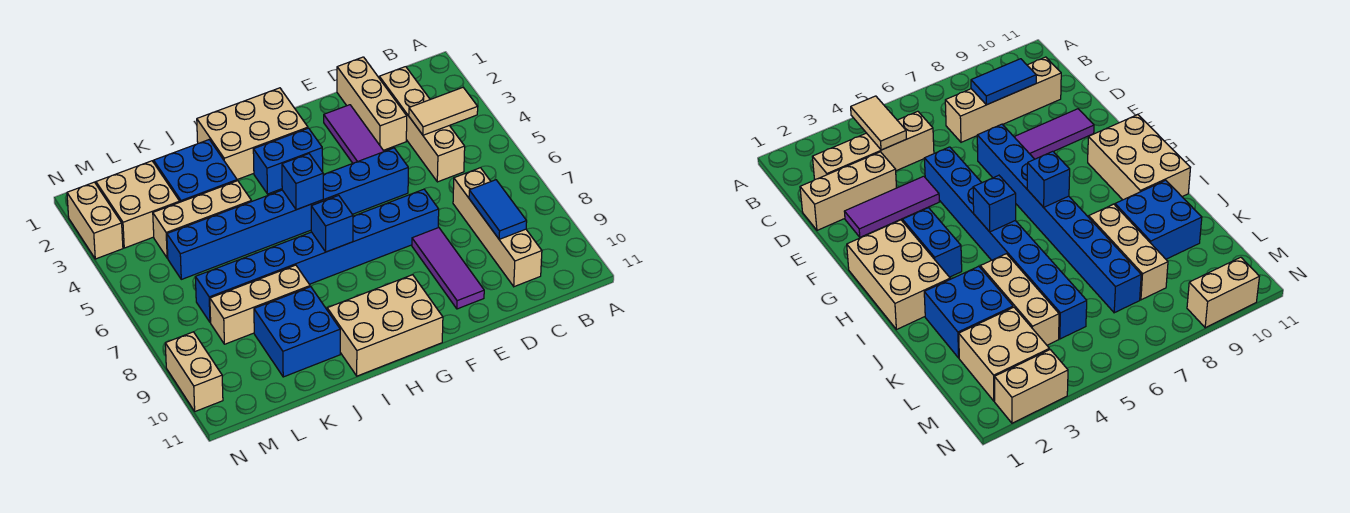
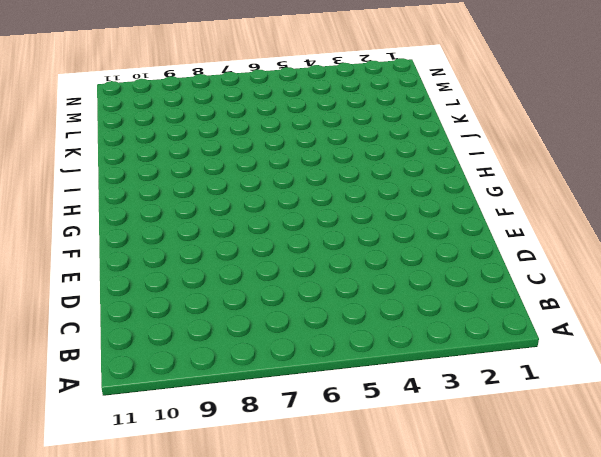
none -> tan 1x4 brick [379,67,465,182]
none -> tan 1x4 brick [453,168,542,287]
none -> tan 1x3 brick [337,57,407,150]

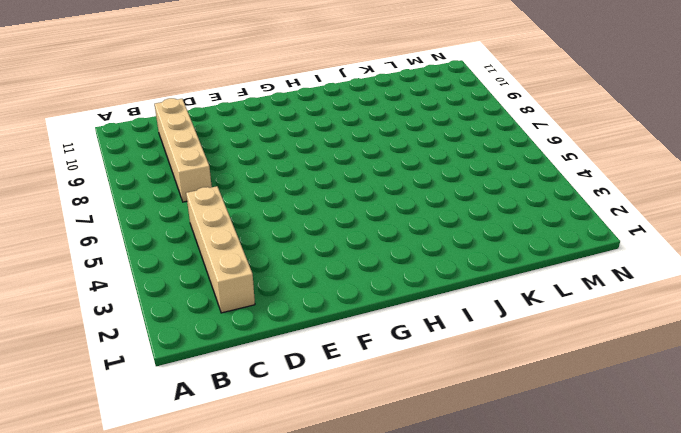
none -> tan 1x3 brick [337,57,407,150]
none -> purple 1x3 tile [324,105,384,163]
none -> blue 1x8 brick [167,148,408,279]

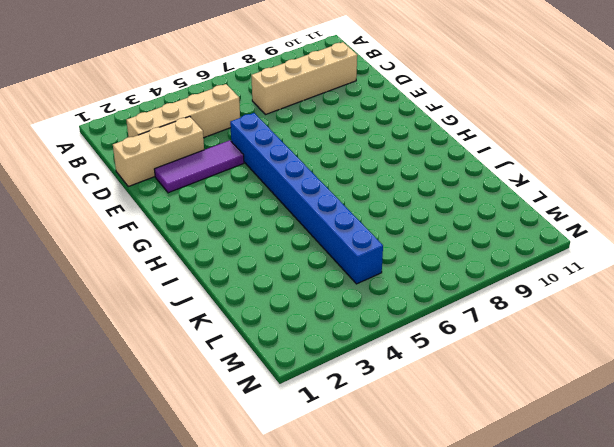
none -> blue 1x8 brick [195,189,439,323]
none -> purple 1x3 tile [412,227,484,309]
none -> tan 2x3 brick [197,88,308,180]

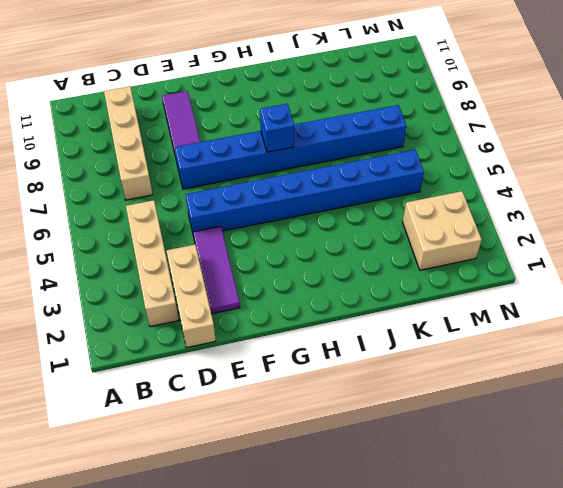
none -> tan 2x3 brick [197,88,308,180]
none -> blue 1x2 brick [253,128,323,194]
none -> tan 2x3 brick [327,275,443,376]

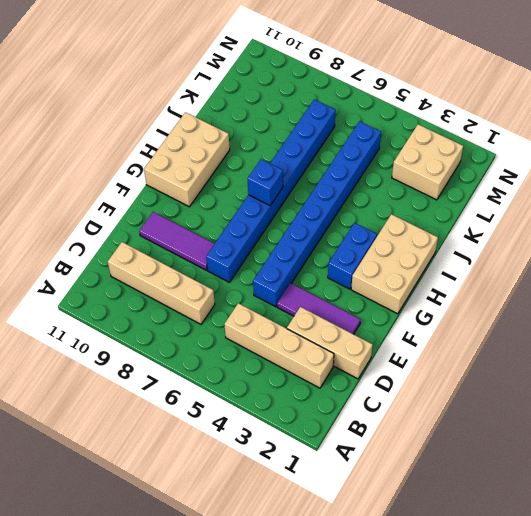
none -> blue 2x2 brick [154,140,237,202]
none -> tan 1x3 brick [153,181,252,258]
none -> tan 1x3 brick [210,265,310,344]

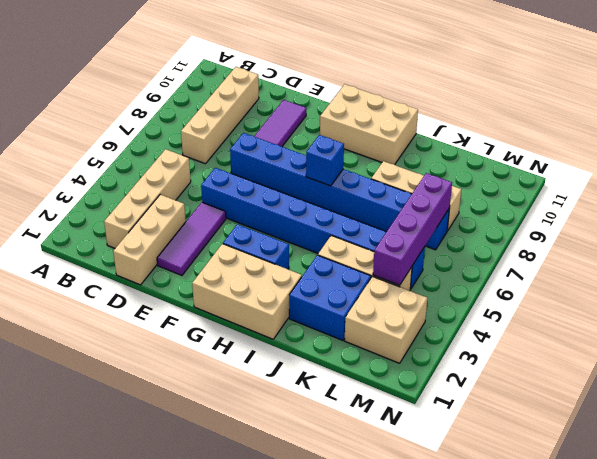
purple 1x4 brick [373,173,452,285] -> none
none -> blue 2x2 brick [254,287,340,377]
none -> tan 1x2 brick [67,182,123,259]
none -> tan 1x2 brick [165,332,223,411]

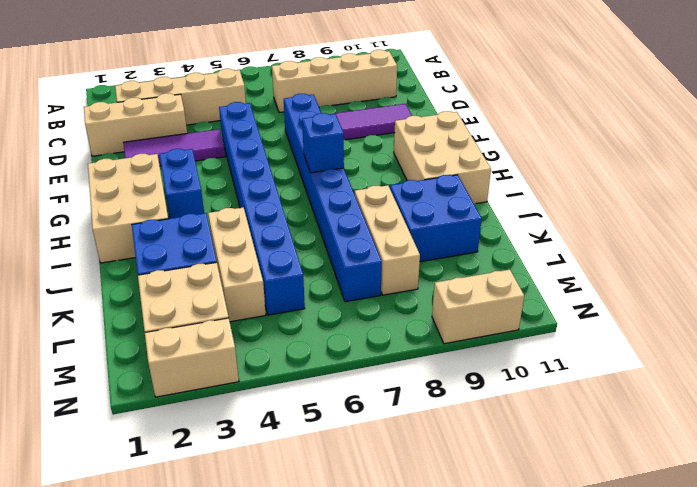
none -> tan 1x2 tile [409,88,478,135]
none -> blue 1x2 tile [469,180,527,239]
none -> blue 1x1 brick [282,154,323,210]

